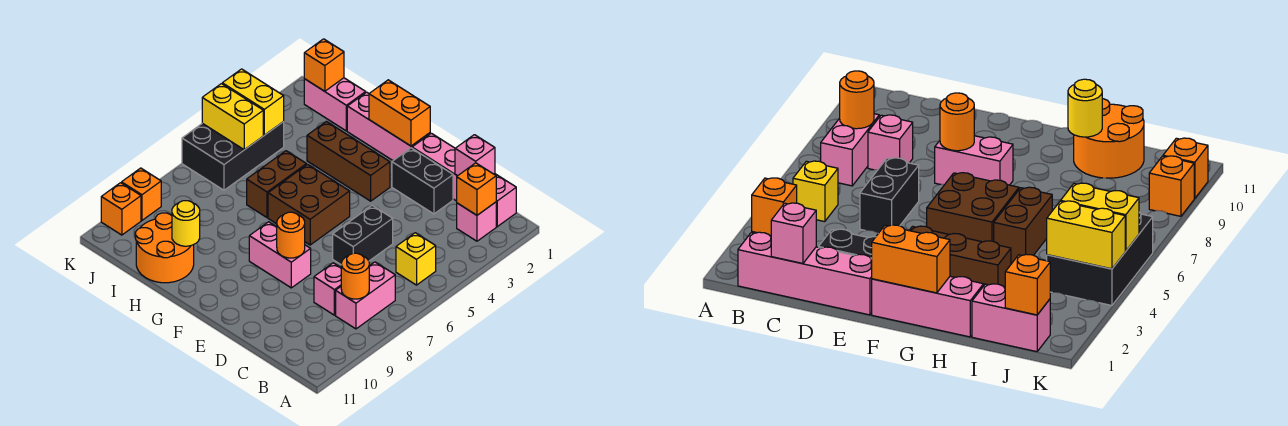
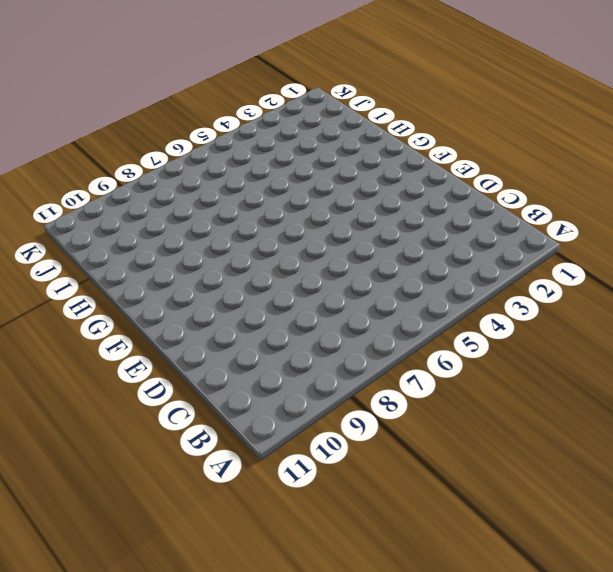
none -> pink 1x4 brick [412,133,516,227]
none -> pink 1x1 brick [457,202,496,241]
none -> yellow 1x1 brick [396,233,436,285]

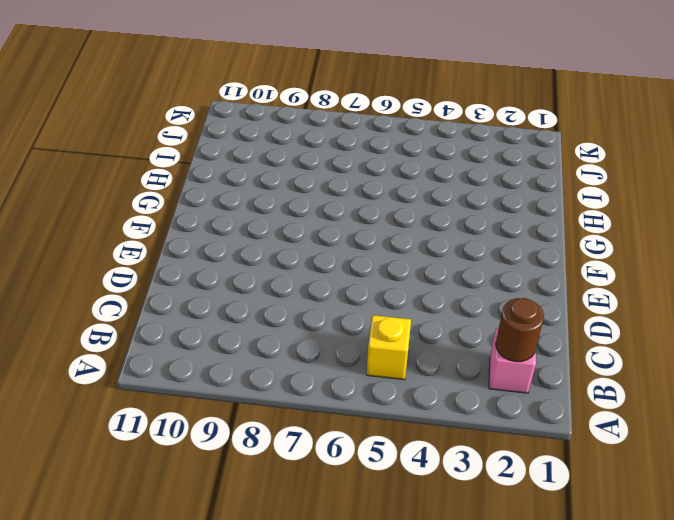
brown 1x1 round brick [496,298,544,362] -> orange 1x1 brick [457,163,496,215]
none -> pink 1x4 brick [412,133,516,227]
none -> pink 1x2 brick [336,262,395,329]
none -> pink 1x1 brick [314,263,341,315]

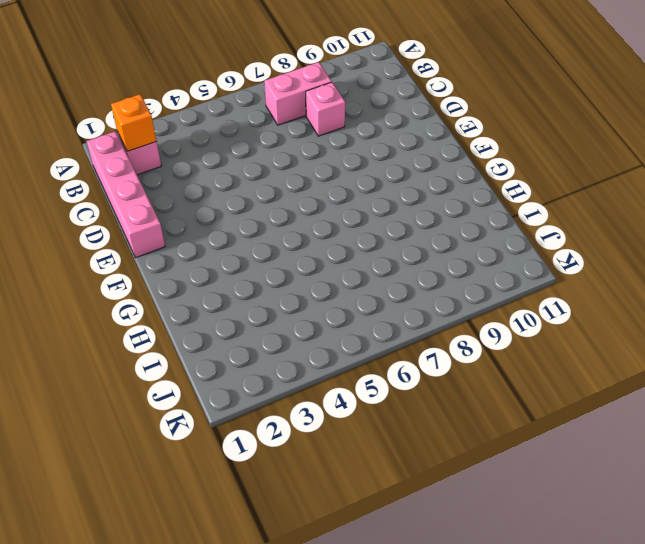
none -> yellow 1x1 brick [396,233,436,285]
none -> black 1x2 brick [392,148,453,214]
none -> black 1x2 brick [333,205,393,264]

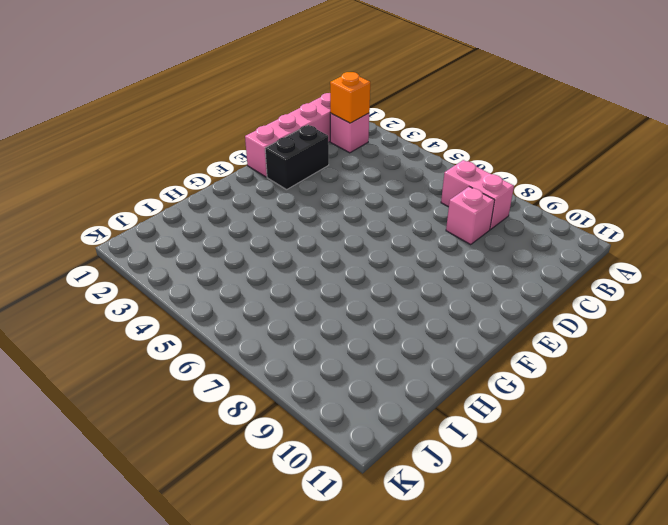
none -> yellow 1x1 brick [396,233,436,285]
none -> black 1x2 brick [333,205,393,264]
none -> pink 1x2 brick [249,222,311,288]

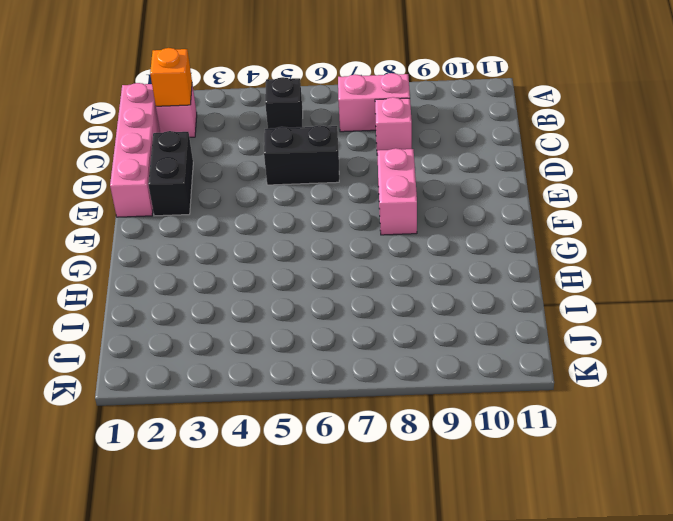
black 1x1 brick [265,77,303,129] -> yellow 1x1 brick [396,233,436,285]
none -> pink 1x3 brick [347,92,430,161]
none -> brown 1x3 brick [307,121,390,201]
none -> brown 2x2 brick [268,164,350,245]

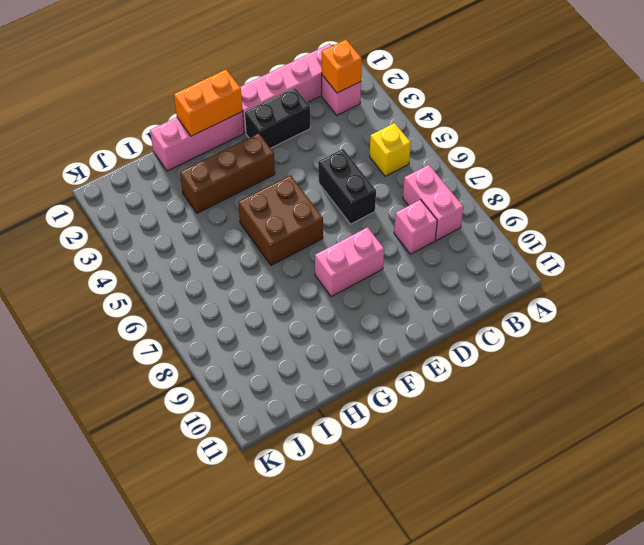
none -> brown 1x2 brick [247,151,306,218]
none -> orange 2x2 round brick [135,213,194,283]
none -> pink 1x2 brick [304,78,366,131]

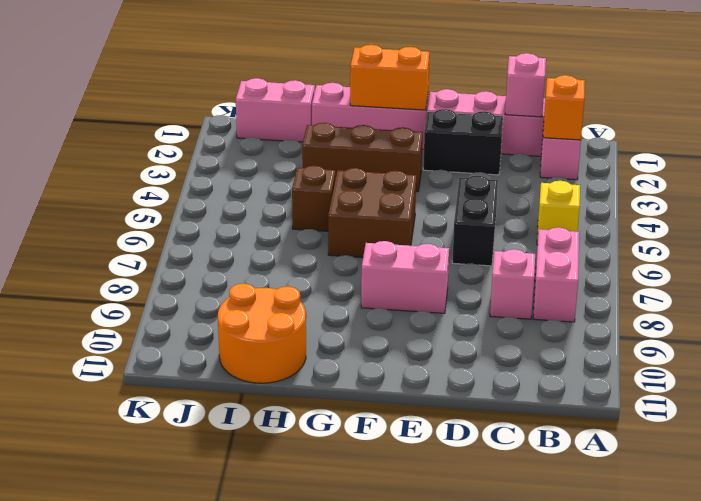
brown 1x1 brick [292,166,335,231] -> brown 1x2 brick [247,151,306,218]
none -> black 2x3 brick [182,122,284,190]
none -> orange 1x1 brick [122,168,161,220]
none -> orange 1x1 brick [101,183,141,235]

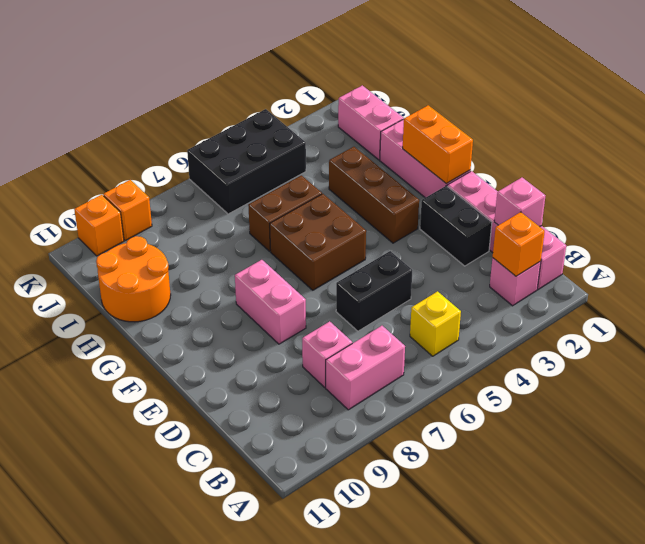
none -> orange 1x1 round brick [341,253,369,299]
none -> orange 1x1 round brick [277,212,305,258]
none -> yellow 1x1 round brick [172,201,200,246]

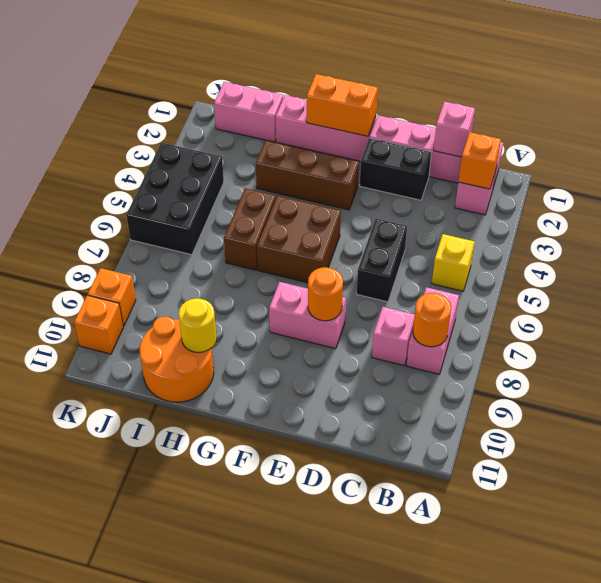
none -> orange 1x1 brick [304,39,344,91]
none -> yellow 1x2 brick [222,69,284,135]
none -> yellow 1x2 brick [202,84,263,150]

